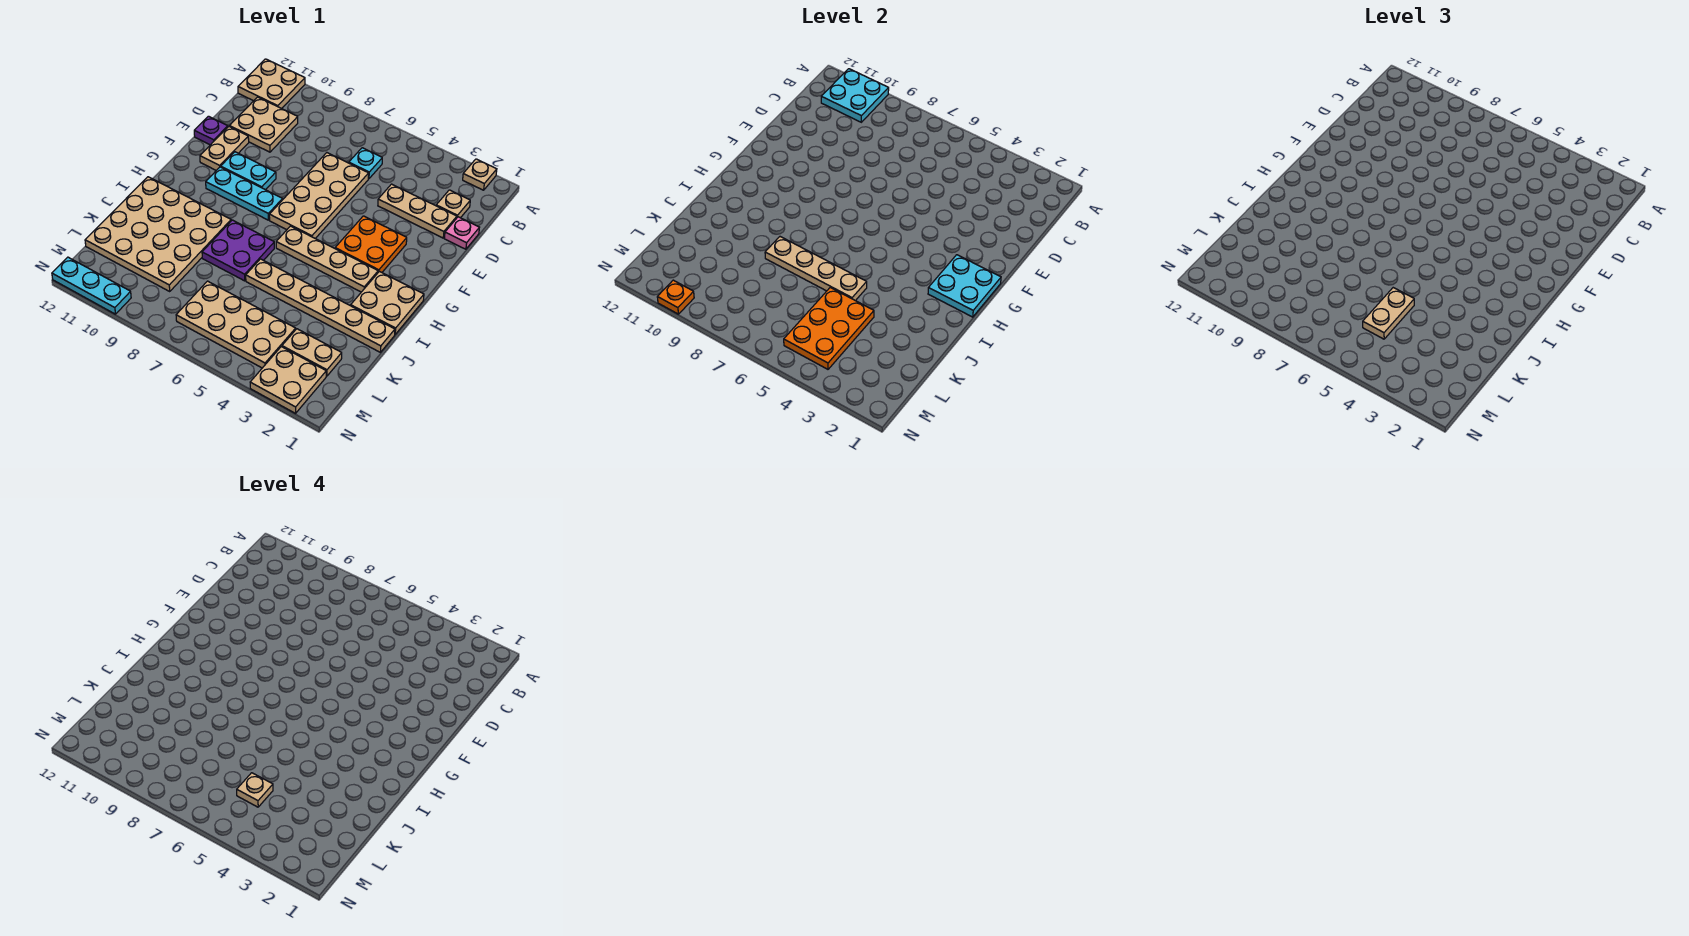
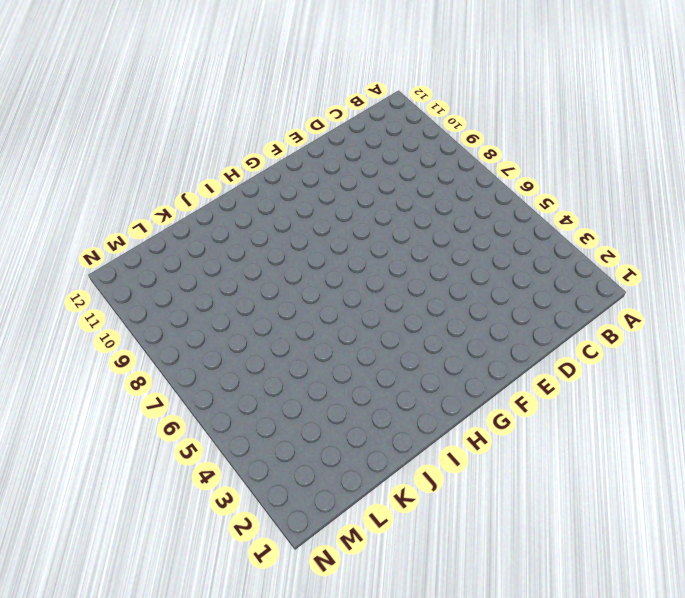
none -> tan 1x1 plate [463,159,497,190]
none -> tan 2x2 plate [238,59,305,109]
none -> tan 1x1 plate [436,190,470,218]

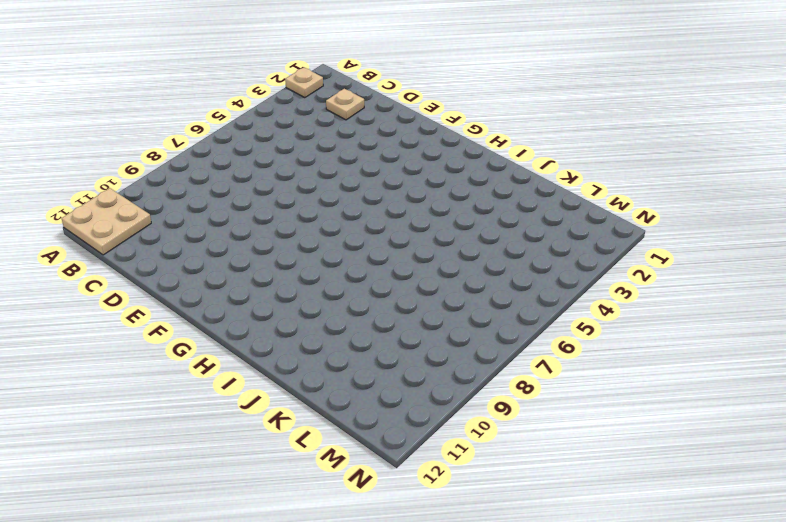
none -> cyan 1x1 plate [349,148,382,179]
none -> tan 2x2 plate [230,97,298,152]
none -> pink 1x1 plate [444,217,479,249]

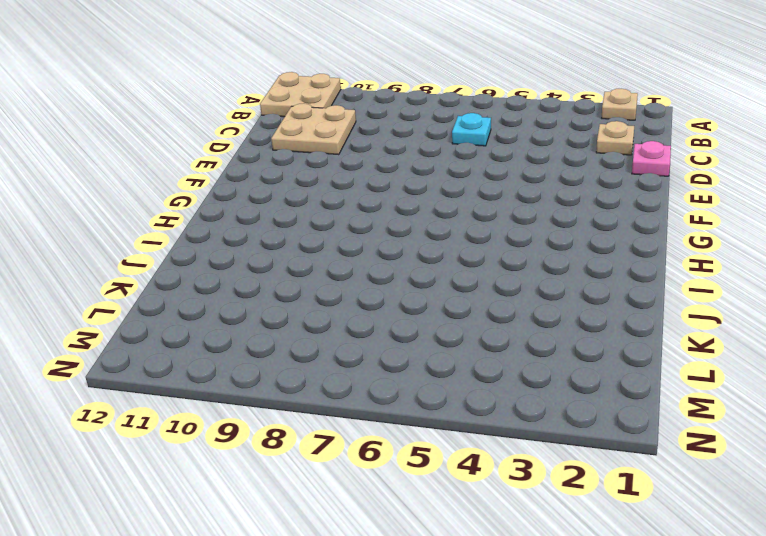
none -> tan 1x3 plate [378,184,457,238]
none -> tan 2x4 plate [269,153,369,239]
none -> tan 1x2 plate [200,126,249,170]

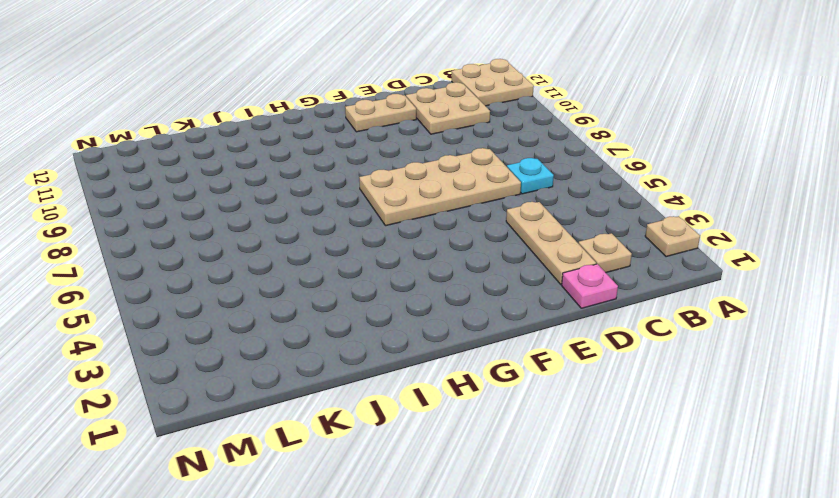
none -> purple 1x1 plate [194,116,228,145]
none -> orange 2x2 plate [335,216,407,272]
none -> cyan 1x2 plate [221,152,276,190]

